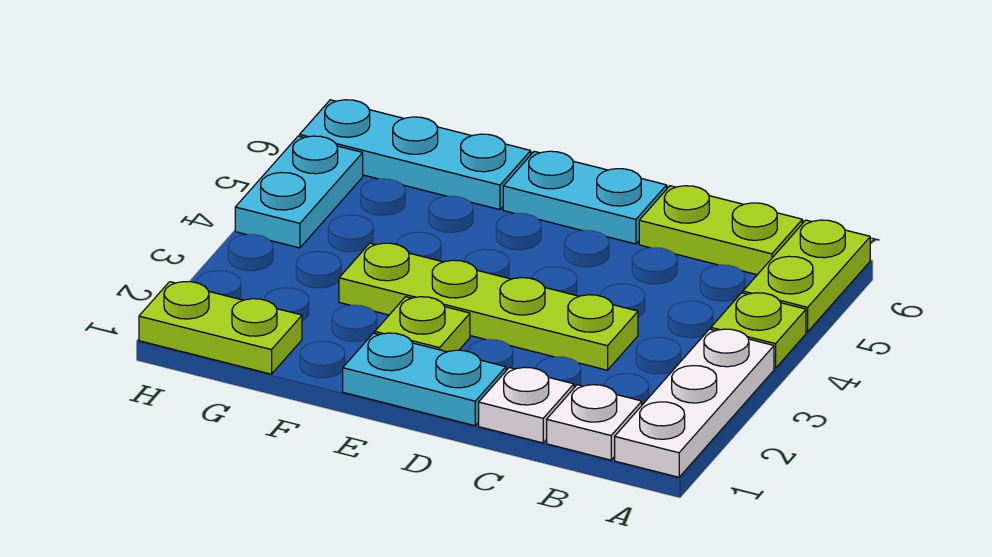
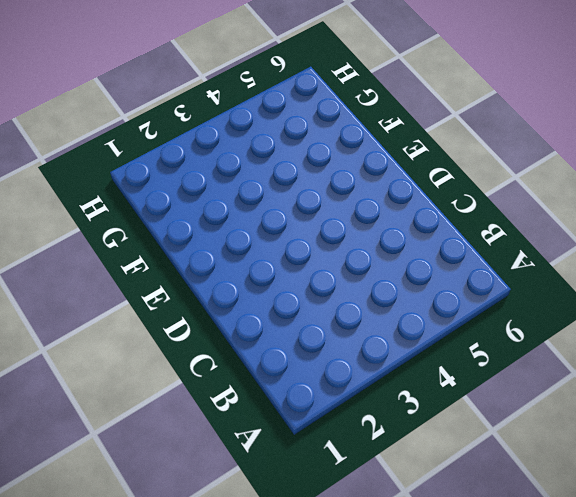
none -> white 1x3 plate [615,329,774,477]
none -> lime 1x1 plate [711,293,806,368]
none -> lime 1x2 plate [743,220,870,332]

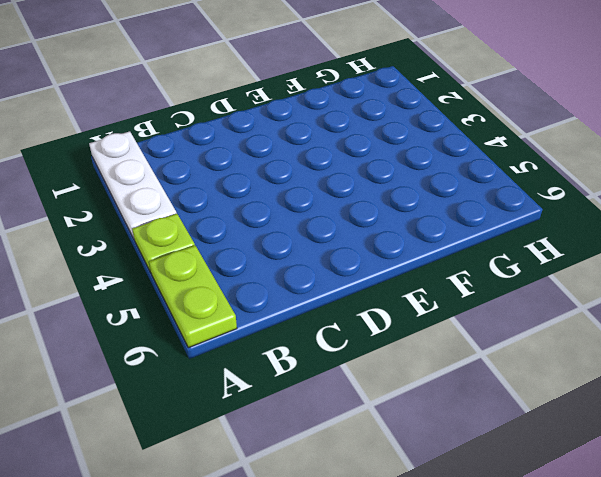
none -> white 1x1 plate [547,385,642,460]
none -> lime 1x2 plate [639,186,802,275]
none -> white 1x1 plate [479,367,574,443]

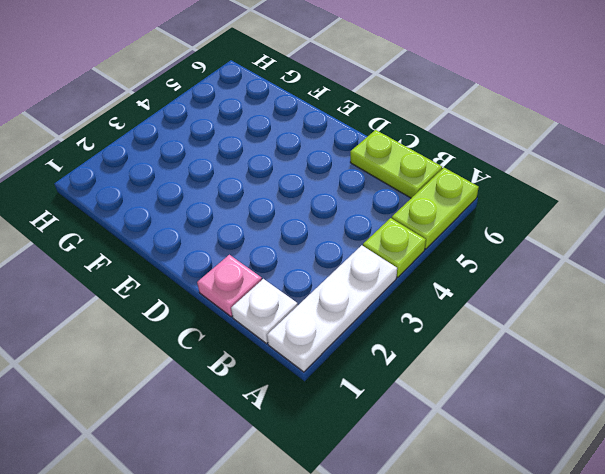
pink 1x1 plate [197,255,262,317] -> white 1x1 plate [479,367,574,443]
none -> lime 1x4 plate [339,243,638,370]
none -> cyan 1x2 plate [343,333,506,426]
none -> cyan 1x2 plate [503,151,667,244]

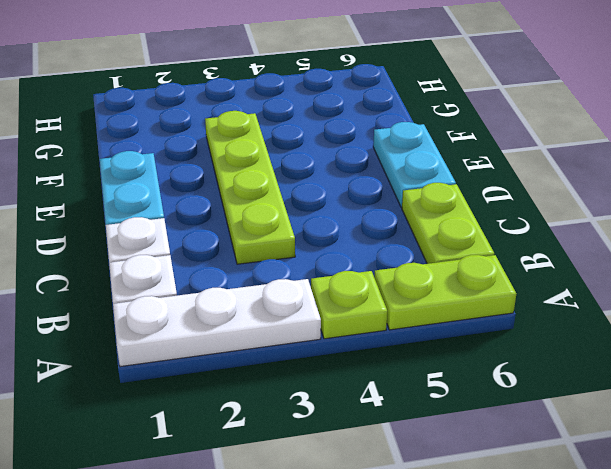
none -> lime 1x1 plate [375,297,470,352]
none -> cyan 1x3 plate [300,100,531,210]
none -> lime 1x2 plate [139,282,302,374]

